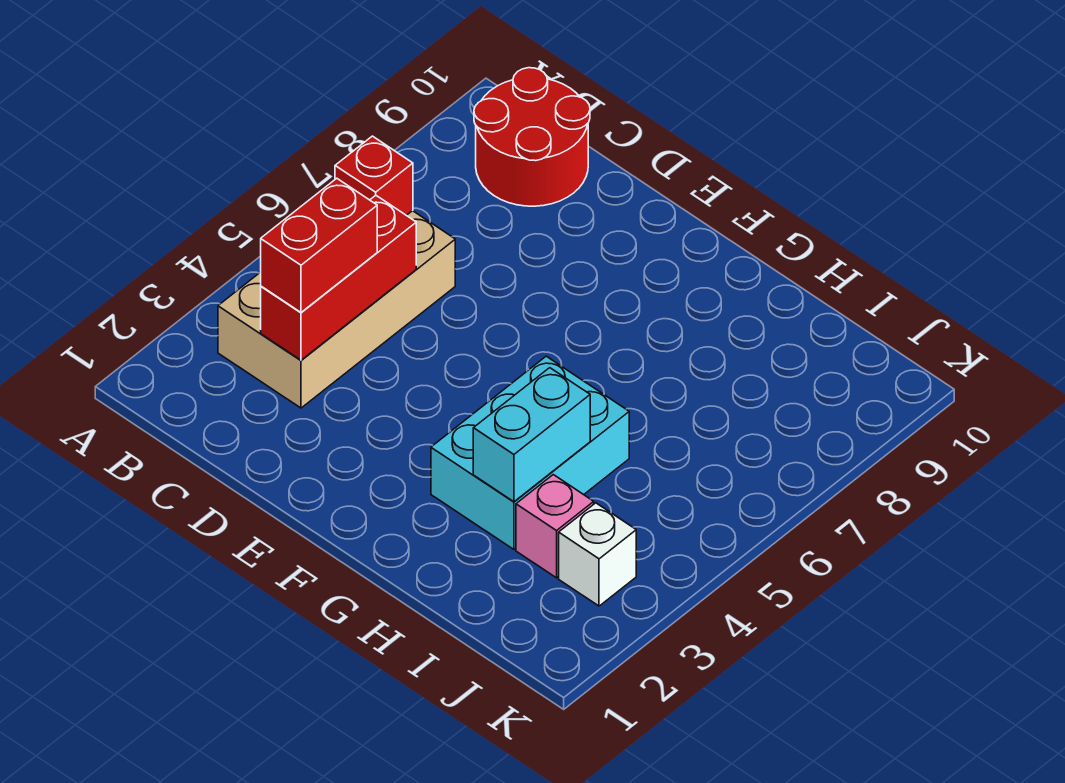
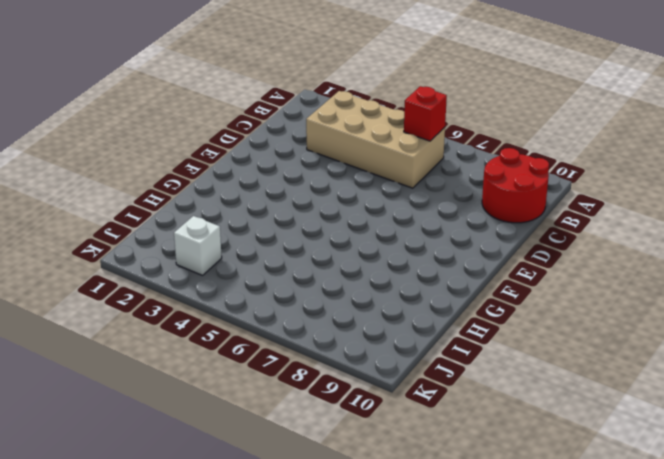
none -> cyan 2x3 brick [431,356,629,549]
none -> pink 1x1 brick [516,475,594,578]

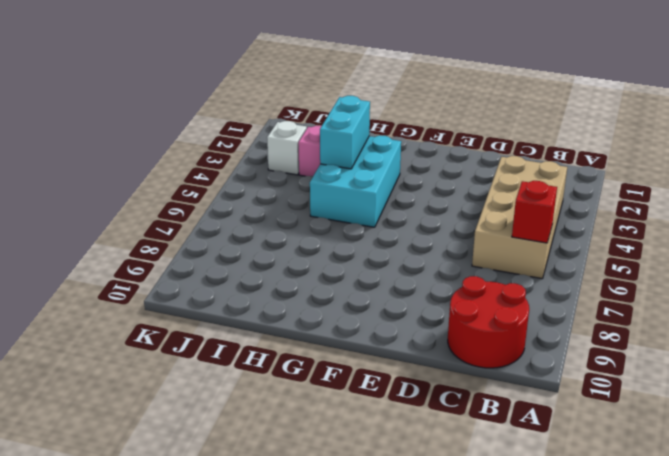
none -> red 1x3 brick [261,195,416,360]
none -> red 1x2 brick [261,178,377,312]

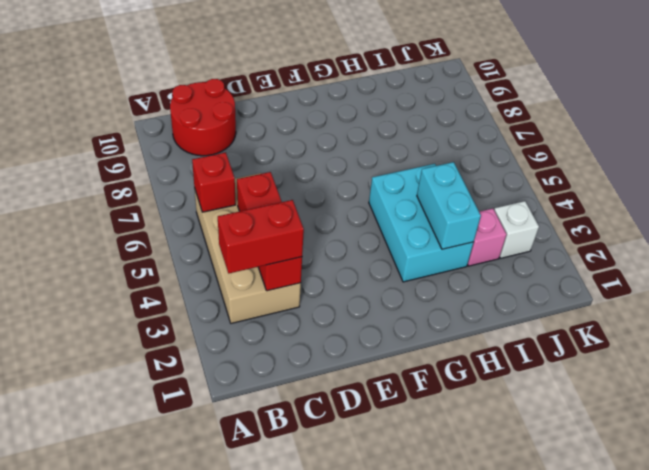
red 1x2 brick [218,200,304,273] -> red 1x2 brick turned to [261,178,377,312]

